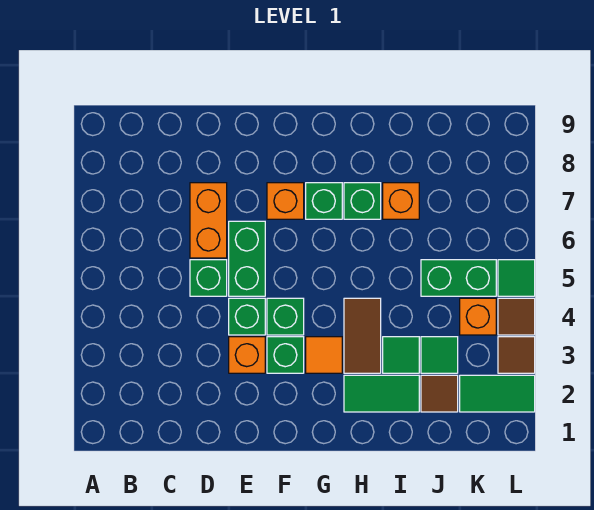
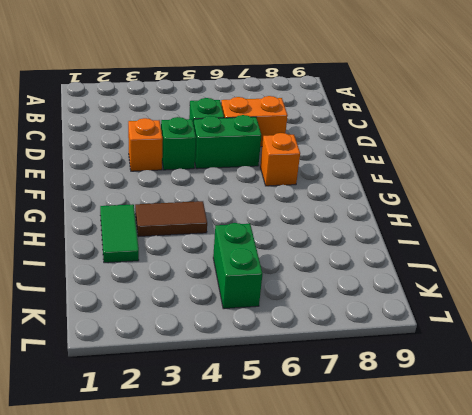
none -> green 1x1 brick [267,337,304,373]
none -> green 1x1 brick [267,298,304,335]
none -> orange 1x1 tile [306,337,342,373]

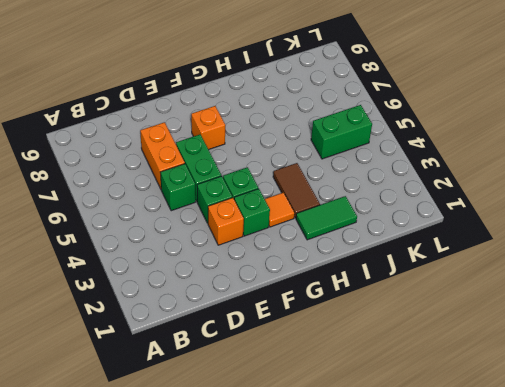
none -> green 1x1 brick [306,183,342,219]
none -> green 1x1 brick [344,183,381,219]
none -> green 1x1 tile [383,337,419,373]

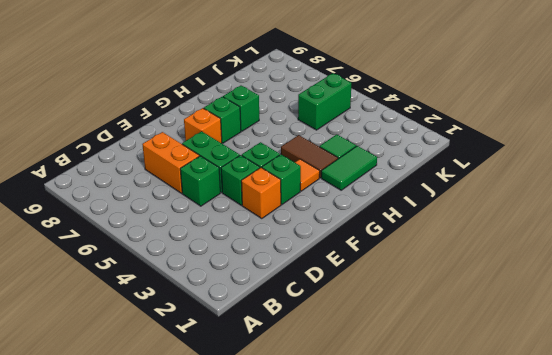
none -> orange 1x1 brick [383,183,419,219]
none -> brown 1x1 tile [421,375,458,412]
none -> green 1x1 tile [421,337,458,373]

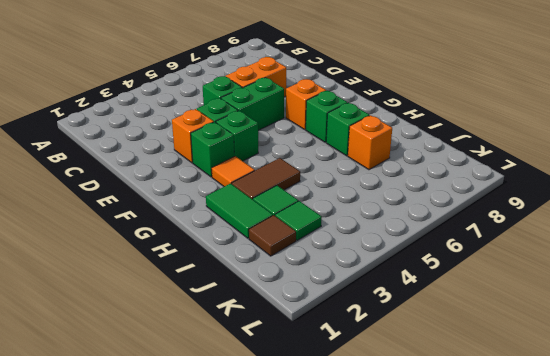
none -> green 1x2 brick [421,260,496,296]
none -> green 1x2 tile [460,375,535,412]
none -> orange 1x1 brick [460,298,496,335]

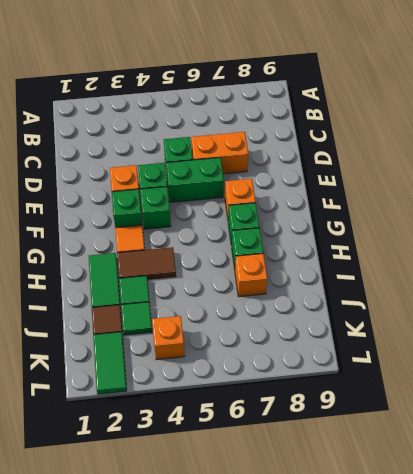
none -> green 1x2 brick [421,260,496,296]
none -> brown 1x1 tile [498,337,535,373]
none -> brown 1x1 tile [498,298,535,335]

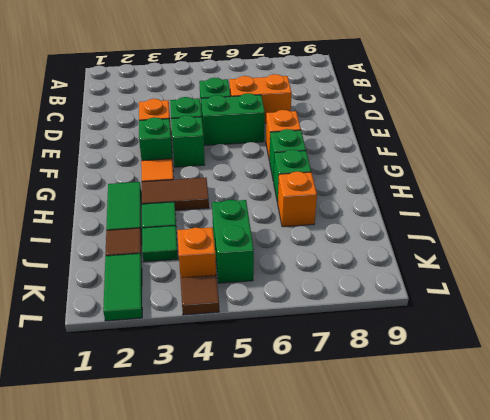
none -> brown 1x1 tile [498,337,535,373]
none -> green 1x1 tile [498,260,535,296]

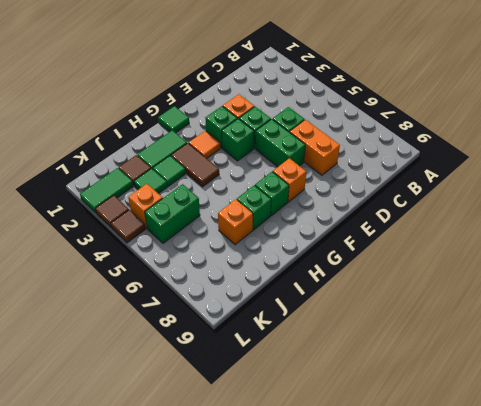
green 1x1 tile [158,106,189,133] -> green 1x1 tile moved to [498,260,535,296]

